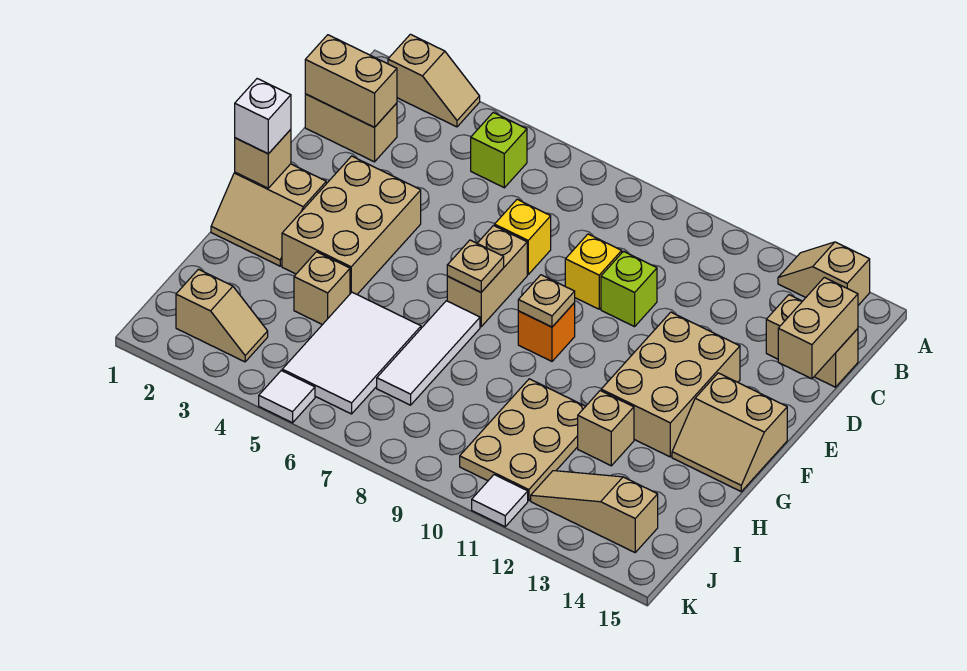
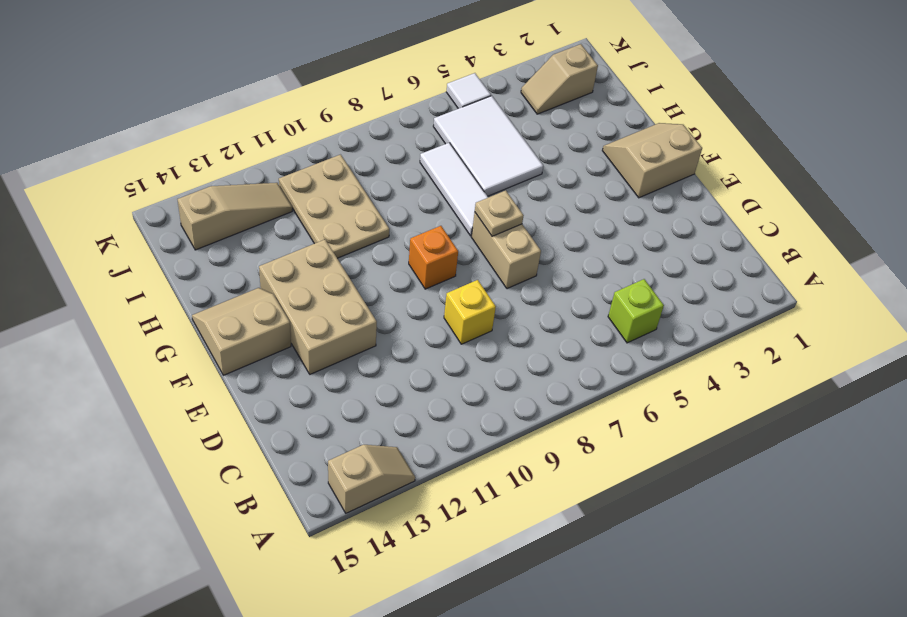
none -> tan 1x2 slope [388,34,480,127]
none -> tan 1x2 brick [305,94,397,162]
none -> tan 1x2 brick [766,295,858,387]

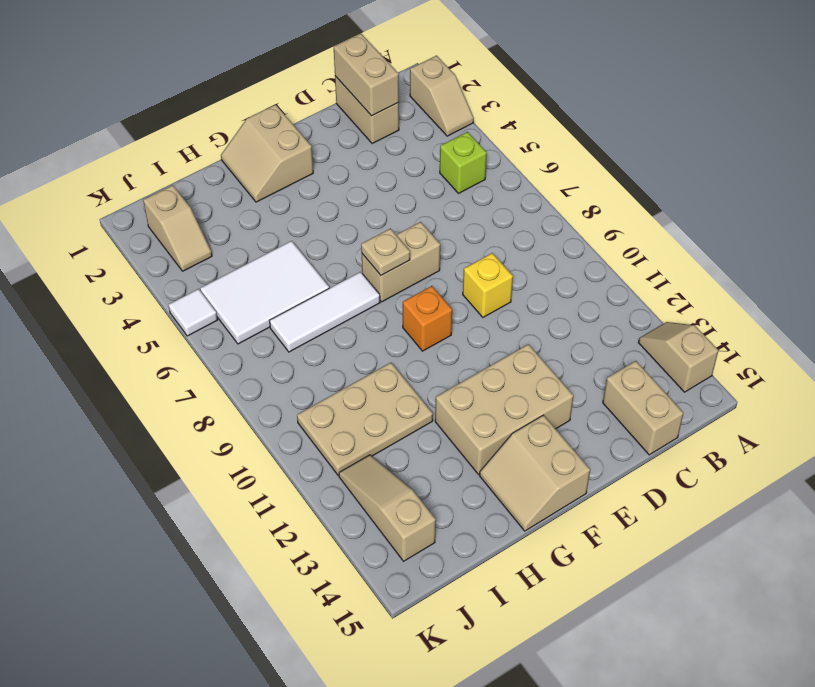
none -> yellow 1x1 brick [495,199,551,274]
none -> lime 1x1 brick [601,251,657,327]
none -> tan 2x3 brick [282,156,421,294]

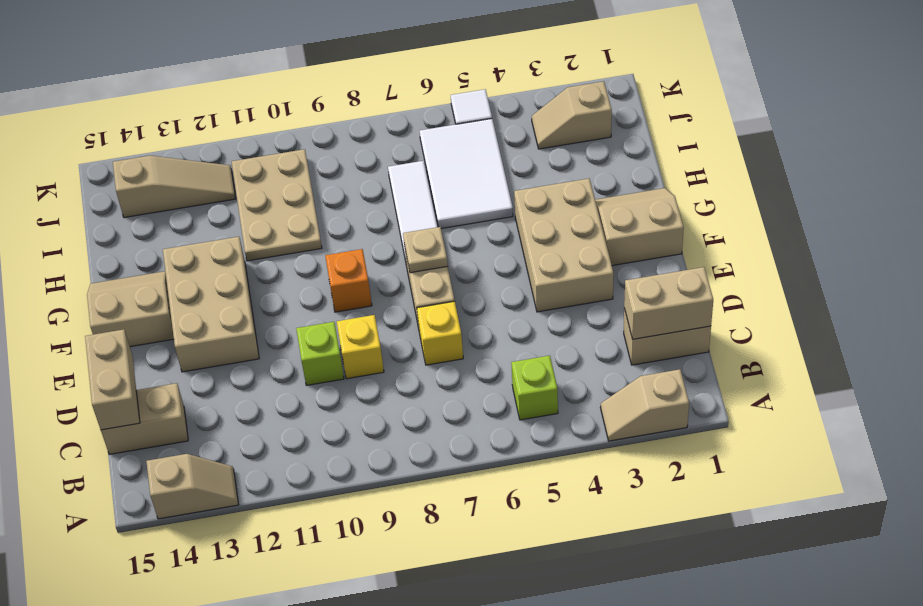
none -> tan 1x1 brick [294,252,350,325]
none -> tan 1x1 brick [578,391,634,466]
none -> white 1x1 tile [472,475,528,527]

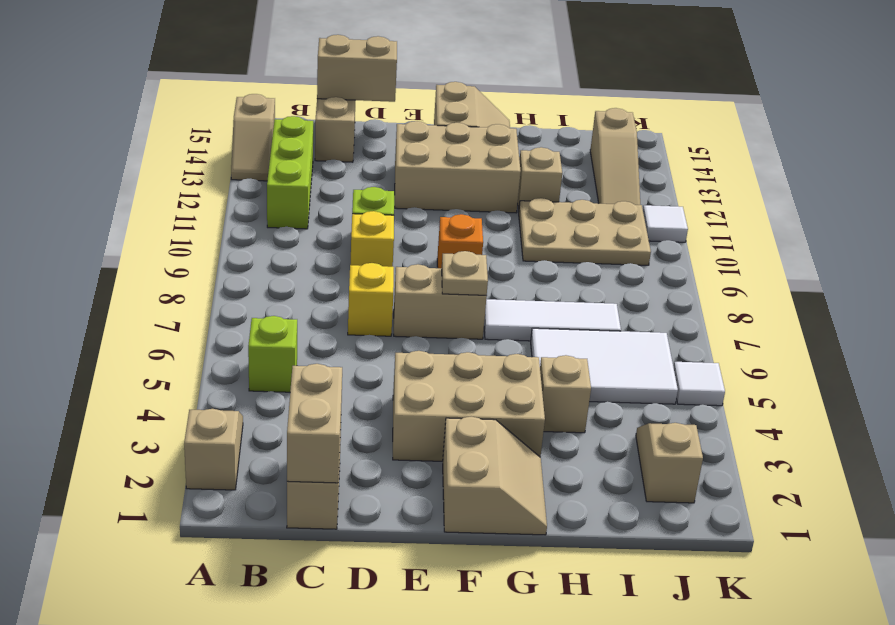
lime 1x3 brick [267,116,313,229] -> none
none -> tan 1x1 brick [235,129,291,188]
none -> tan 1x1 plate [518,275,575,327]
none -> white 1x1 brick [235,79,291,154]

